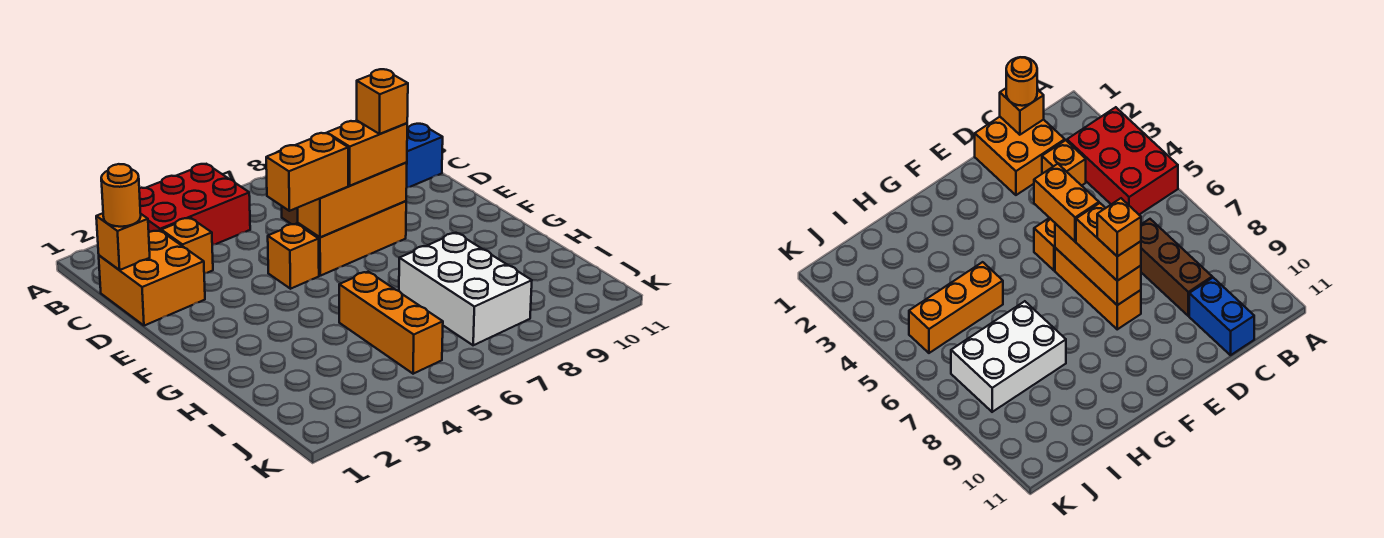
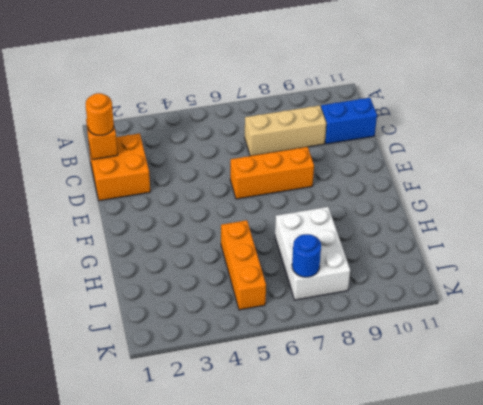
tan 1x3 brick [245,105,326,156] -> brown 1x3 brick [1141,219,1212,316]
blue 1x1 round brick [292,234,321,277] -> none
none -> red 2x3 brick [139,164,250,245]
none -> orange 1x1 brick [161,218,213,273]
none -> orange 1x1 brick [268,224,319,289]

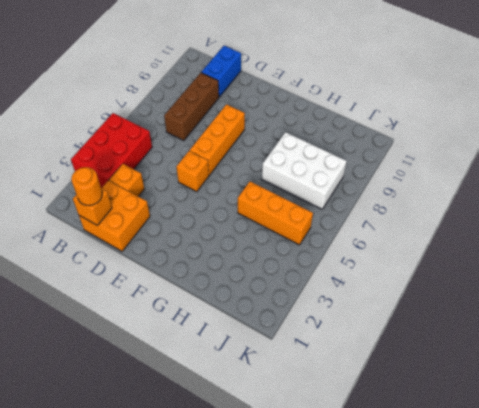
none -> orange 1x3 brick [298,162,407,237]
none -> orange 1x2 brick [266,133,348,211]
none -> orange 1x2 brick [327,121,407,186]

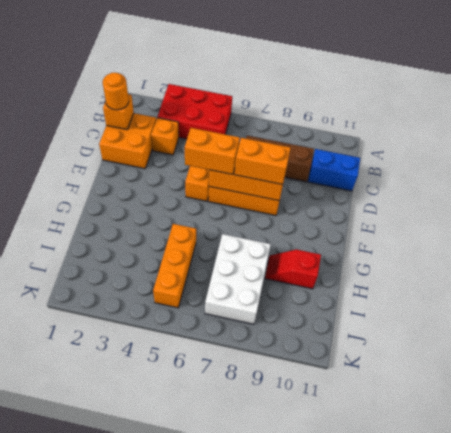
red 1x2 slope [265,249,321,289] -> none
none -> orange 1x1 brick [357,69,408,134]

